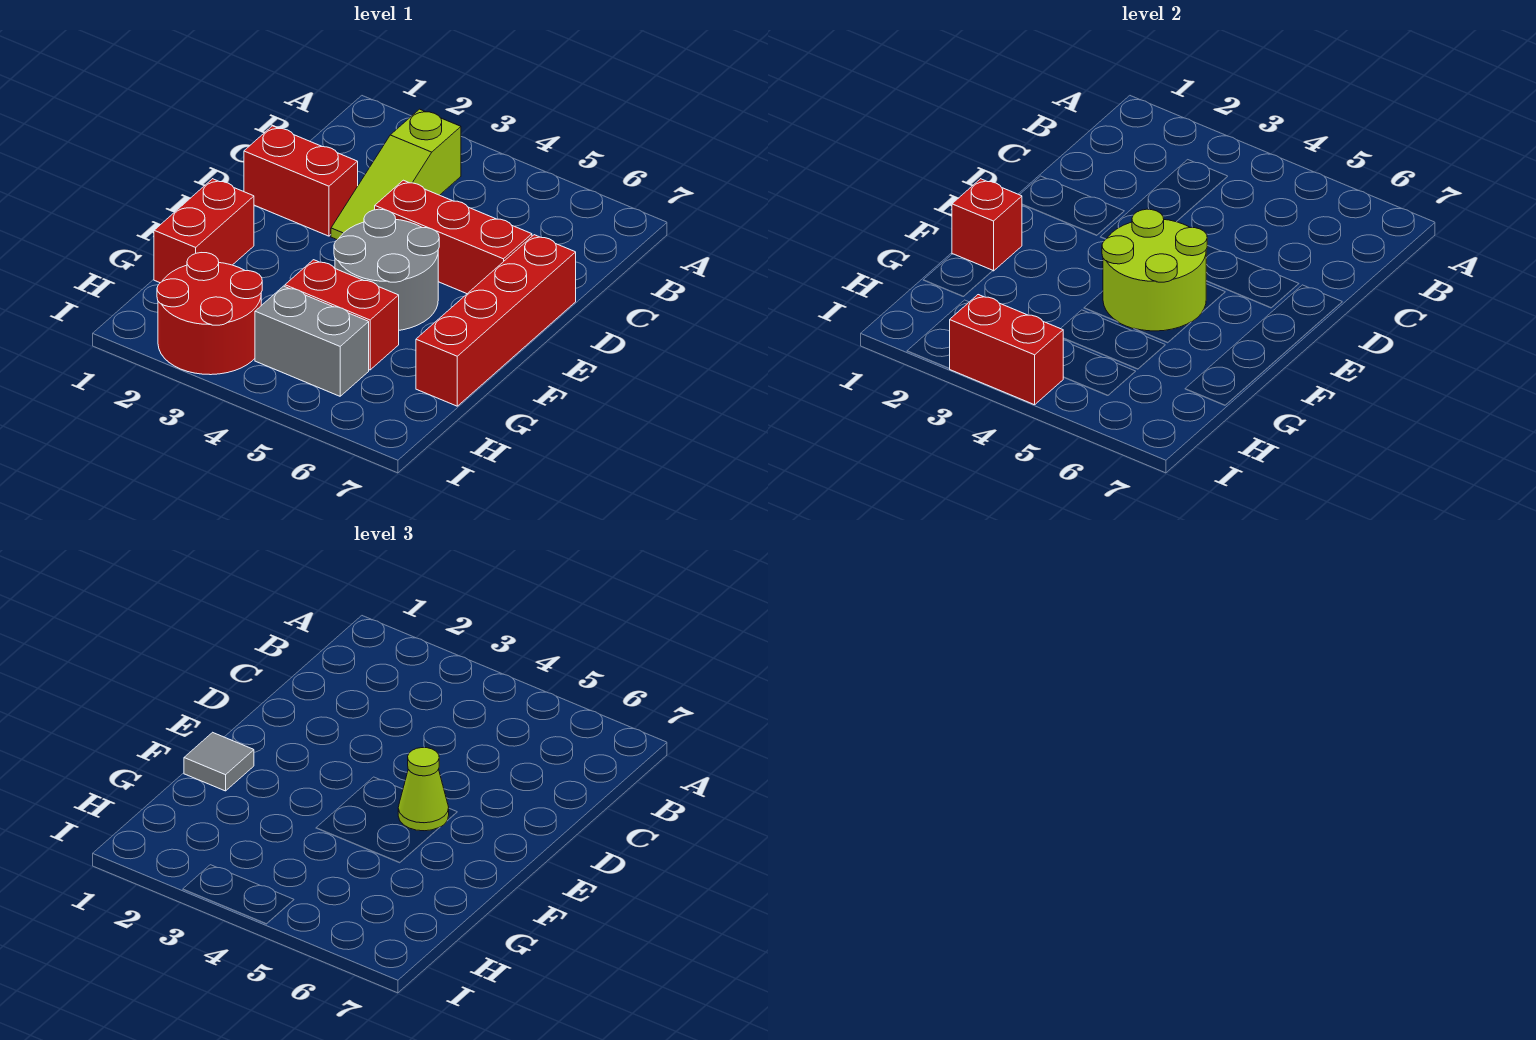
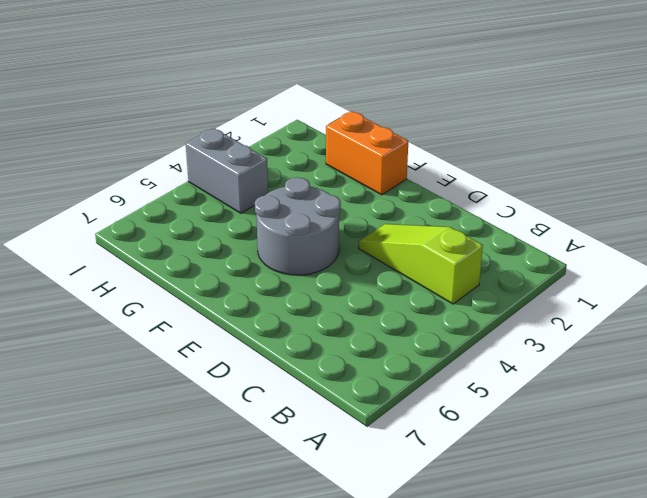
orange 1x2 brick [326,111,408,195] -> red 1x2 brick [154,179,254,283]
grey 1x2 brick [186,128,268,213] -> grey 1x2 brick turned to [255,286,369,396]
none -> red 1x2 brick [244,126,358,236]
none -> red 1x3 brick [375,180,532,294]
none -> red 1x4 brick [416,235,576,406]

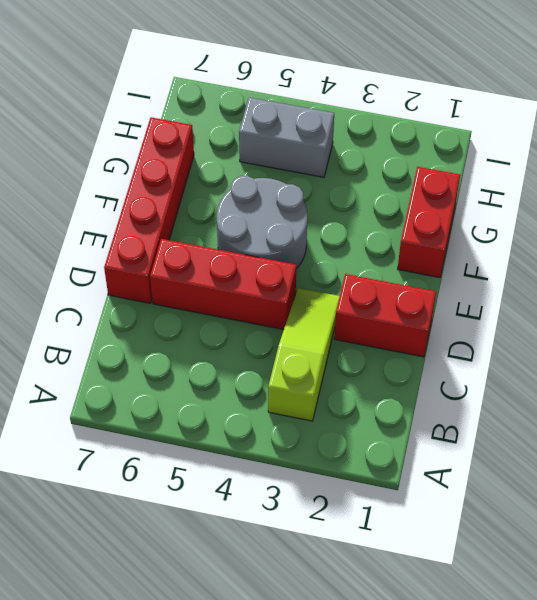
none -> red 1x2 brick [285,260,399,370]
none -> red 2x2 round brick [157,253,262,375]
none -> lime 2x2 round brick [1102,209,1207,331]

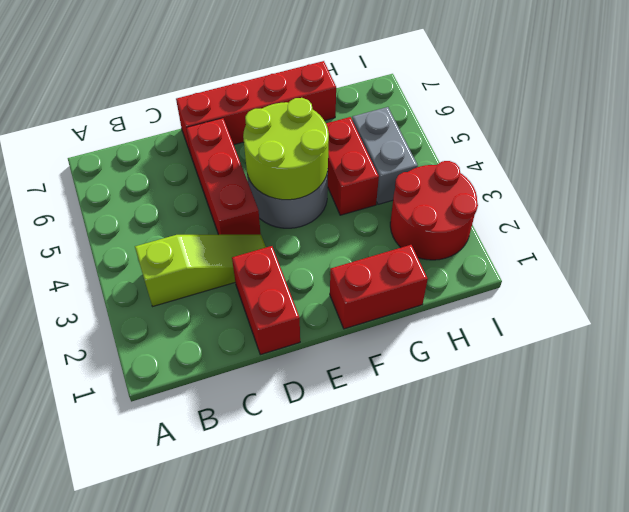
none -> red 1x1 brick [952,179,1022,271]
none -> red 1x2 brick [950,295,1063,405]
none -> lime 1x1 cone [398,748,449,831]

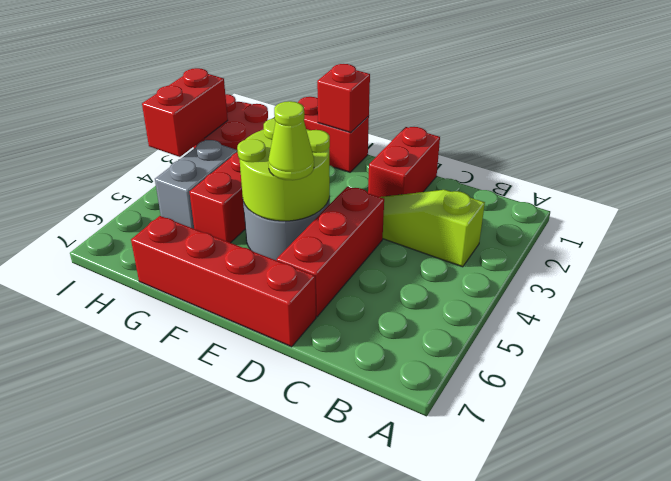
none -> grey 1x1 tile [184,732,254,791]

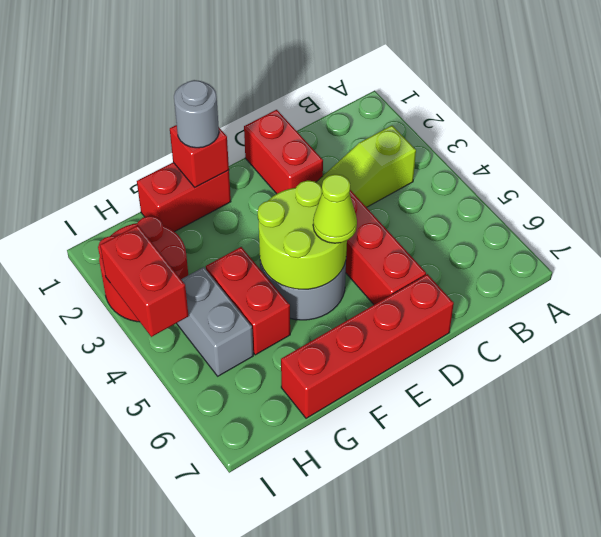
grey 1x1 round brick [174,80,219,148] -> grey 1x1 tile [184,732,254,791]

